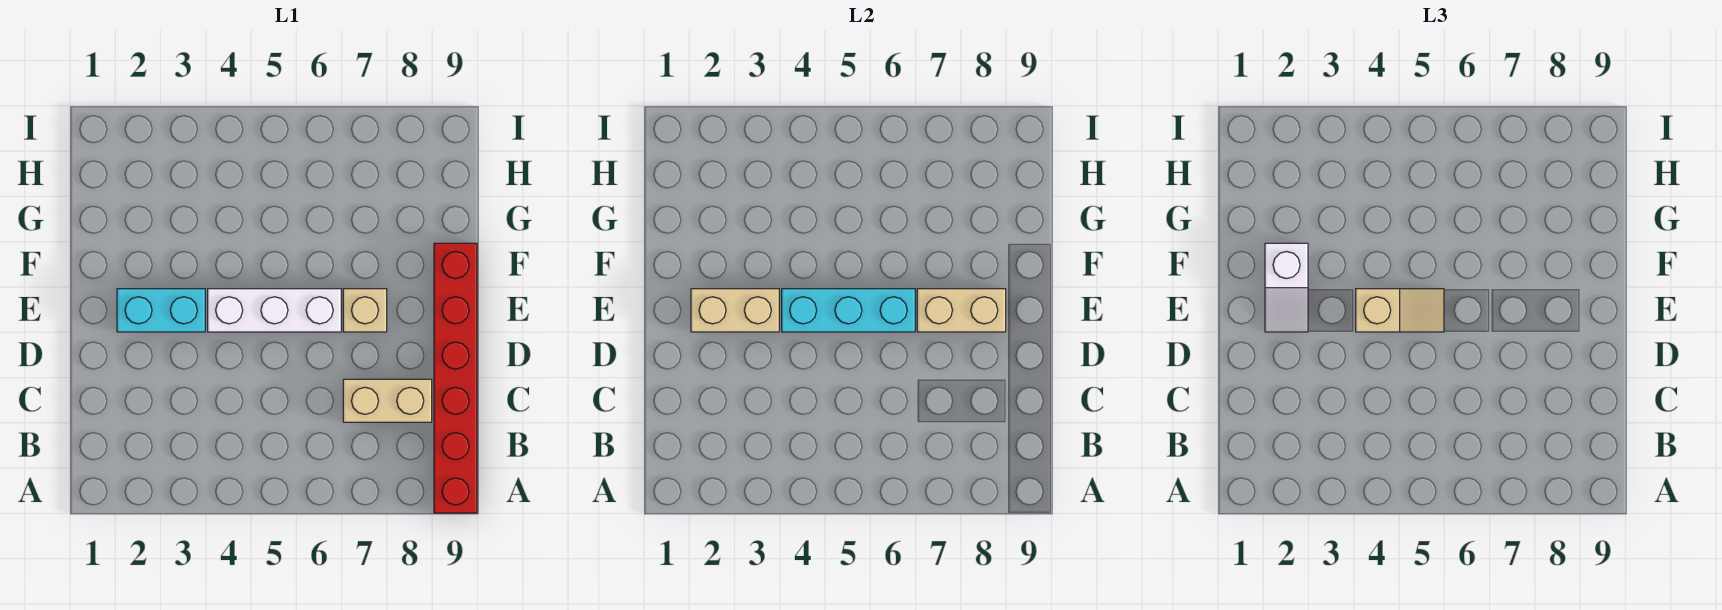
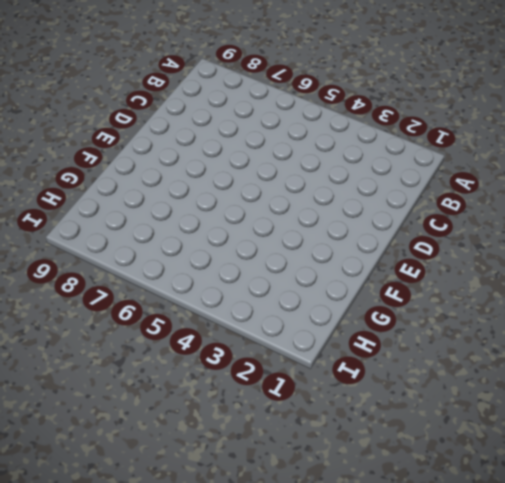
none -> red 1x6 brick [434,243,477,513]
none -> tan 1x2 brick [343,379,432,422]

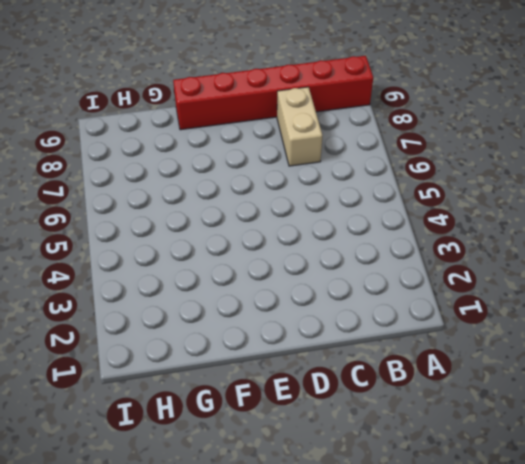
none -> cyan 1x2 brick [117,289,205,332]
none -> white 1x3 brick [208,289,341,332]

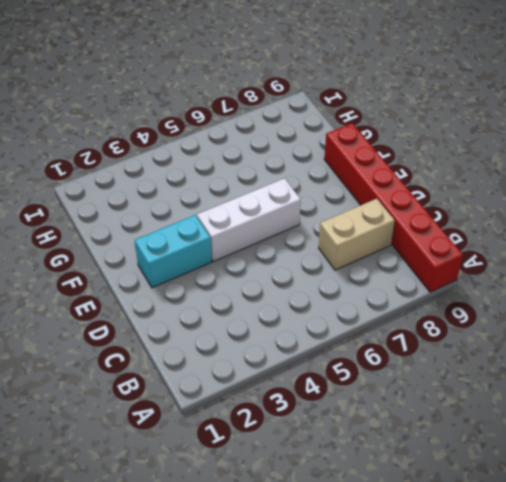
none -> tan 1x1 brick [343,289,387,332]
none -> tan 1x2 brick [691,289,779,332]

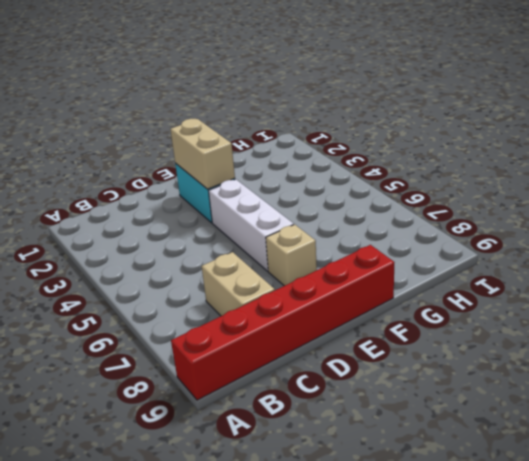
none -> cyan 1x3 brick [782,289,915,332]
none -> tan 1x2 brick [917,289,1006,332]

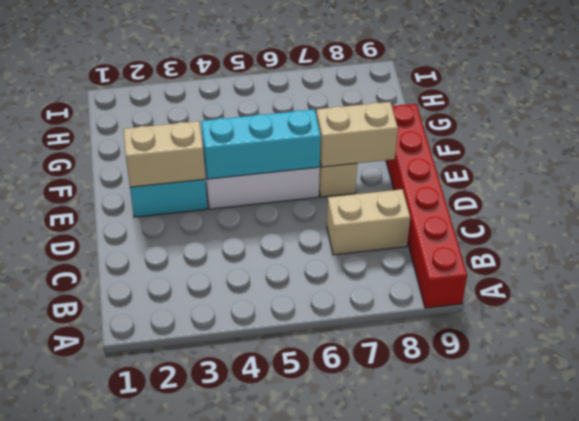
none -> white 1x2 slope [1265,243,1308,332]
none -> tan 1x2 slope [1356,289,1444,332]

